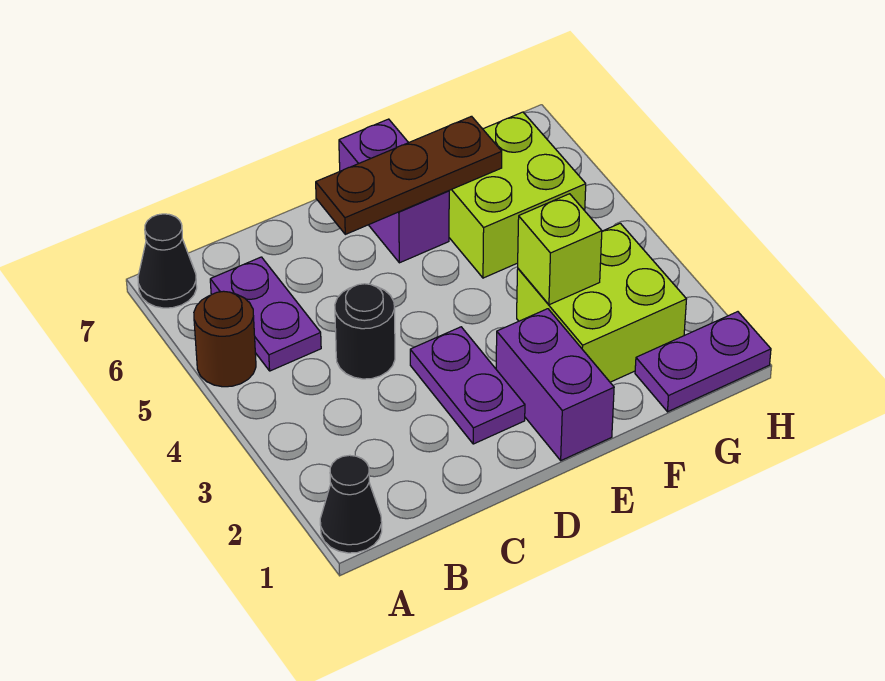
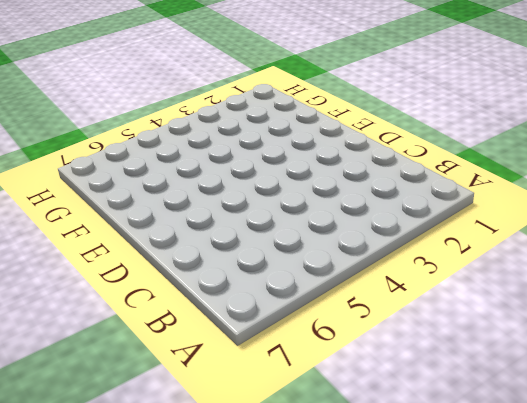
none -> black 1x1 cone [320,455,382,553]
none -> brown 1x1 round brick [194,291,256,387]
none -> black 1x1 cone [138,214,197,308]

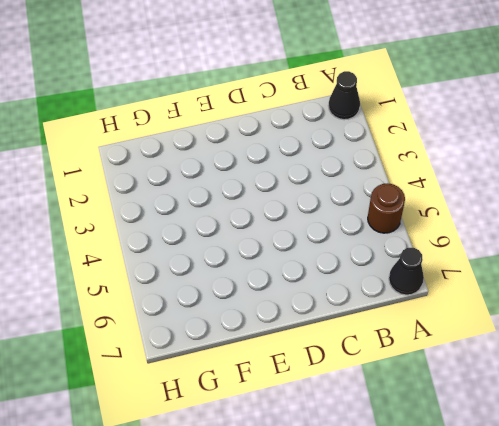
none -> purple 1x2 plate [210,257,321,371]
none -> black 1x1 round brick [335,284,395,379]
none -> purple 1x2 plate [410,327,525,444]

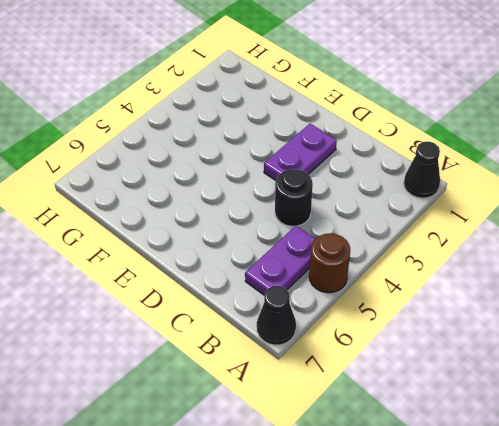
none -> purple 1x2 brick [496,309,614,460]
none -> purple 1x2 brick [339,119,449,263]
none -> lime 2x2 brick [517,223,686,382]

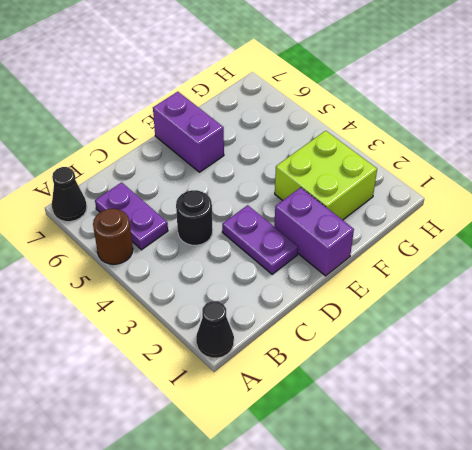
none -> lime 2x2 brick [449,112,586,278]
none -> purple 1x2 plate [635,312,771,412]
none -> brown 1x3 plate [316,116,502,234]

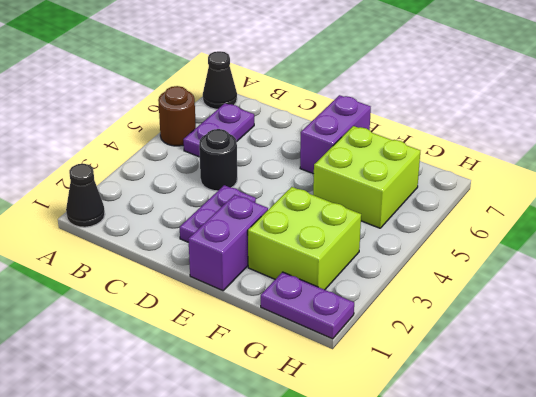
none -> brown 1x3 plate [316,116,502,234]
none -> lime 1x1 brick [518,194,602,305]

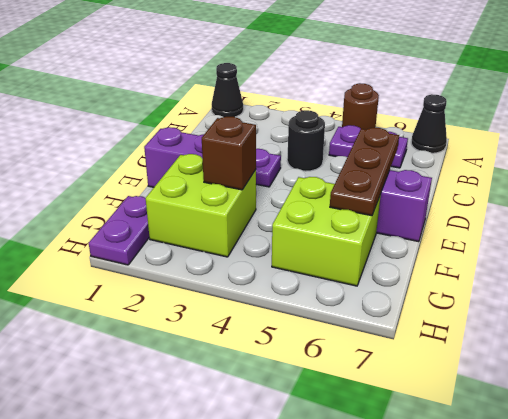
brown 1x1 brick [202,117,256,190] -> lime 1x1 brick [518,194,602,305]

